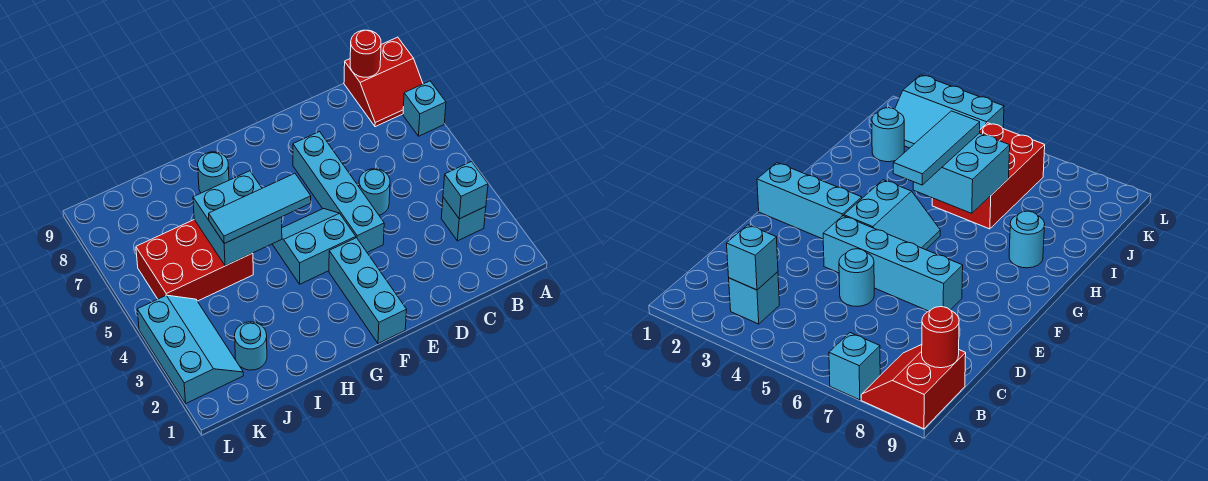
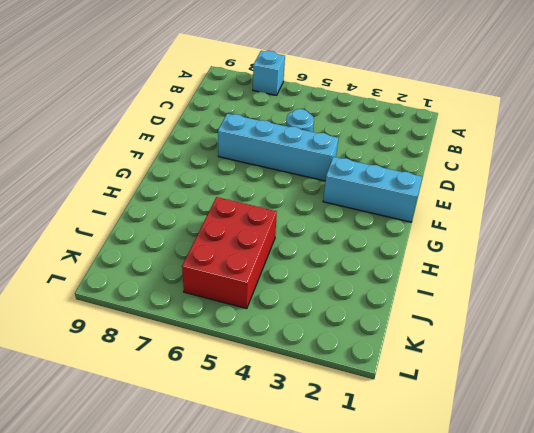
none -> red 2x2 slope [344,37,423,127]
none -> cyan 1x1 brick [441,197,486,241]
none -> cyan 2x2 slope [273,209,356,284]

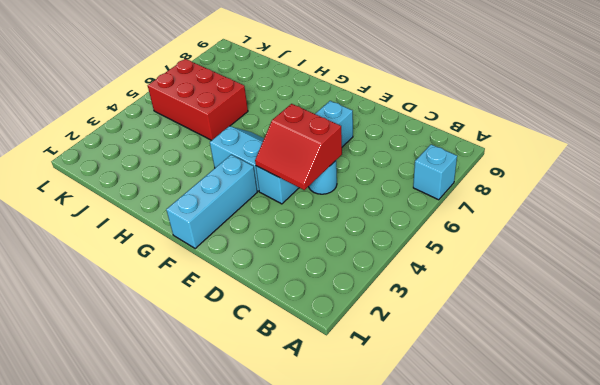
red 2x2 slope [255,104,342,190] -> red 2x2 slope moved to [344,37,423,127]
none -> cyan 1x1 brick [441,197,486,241]
none -> cyan 1x1 round brick [198,152,229,193]
none -> cyan 1x1 round brick [235,322,267,370]

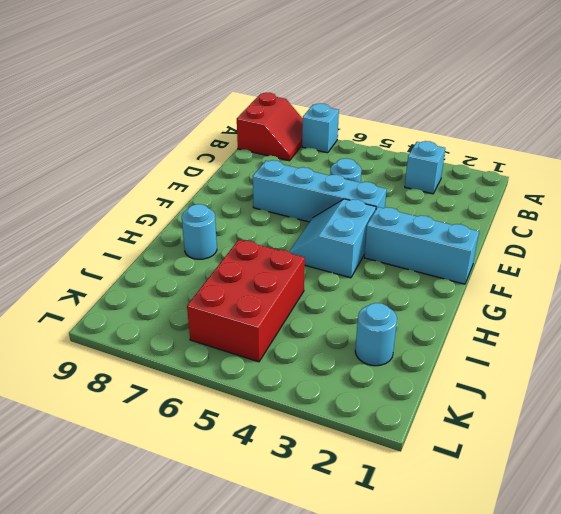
none -> cyan 2x3 slope [137,295,244,403]
none -> cyan 1x1 brick [443,162,488,219]
none -> red 1x1 round brick [350,30,381,77]

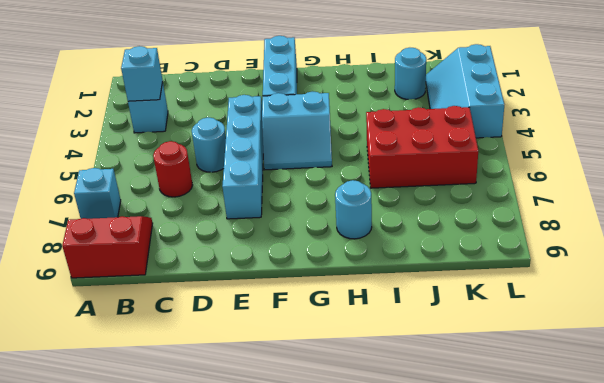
red 1x1 round brick [153,141,192,197] -> red 1x1 round brick moved to [350,30,381,77]
none -> cyan 2x2 brick [193,171,282,266]
none -> cyan 1x3 tile [209,173,311,243]

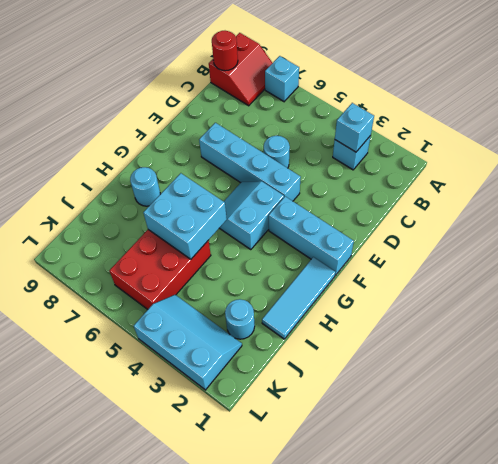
cyan 1x3 tile [262,257,335,339] -> cyan 1x3 tile moved to [209,173,311,243]

